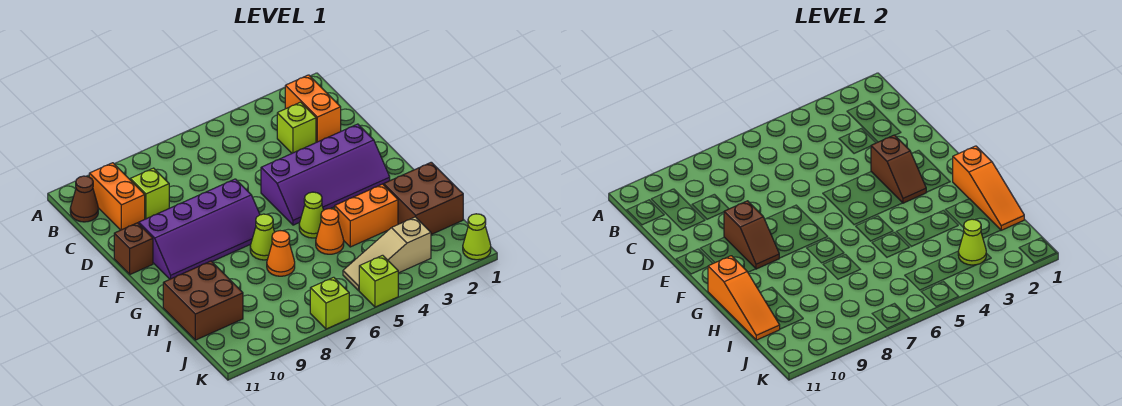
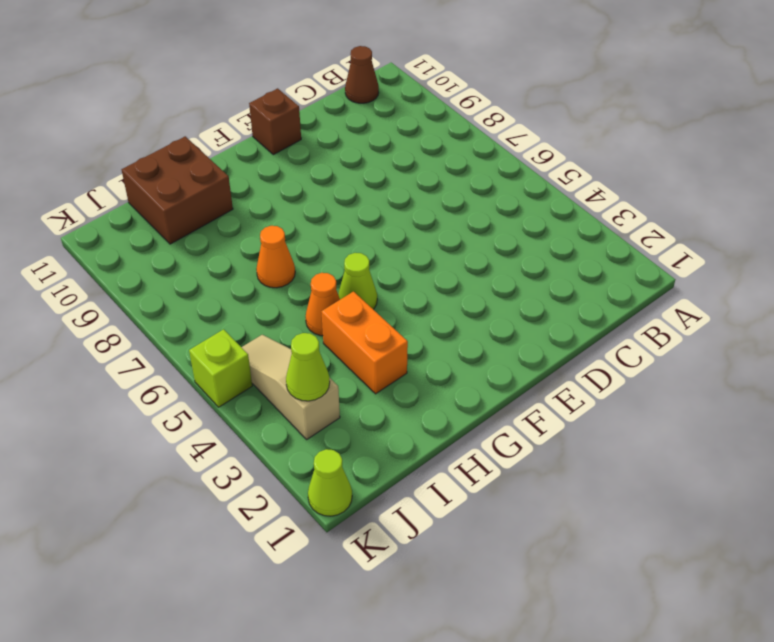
none -> orange 1x2 brick [285,75,341,142]
none -> orange 1x2 brick [89,163,145,230]
none -> lime 1x1 brick [277,102,316,153]

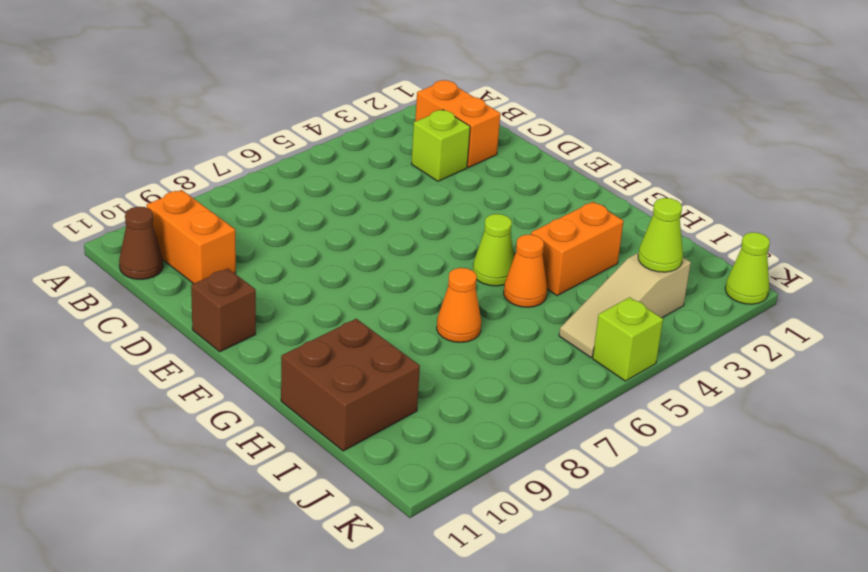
none -> lime 1x1 brick [130,168,169,219]
none -> purple 2x4 slope [261,124,390,225]
none -> purple 2x4 slope [138,179,260,279]

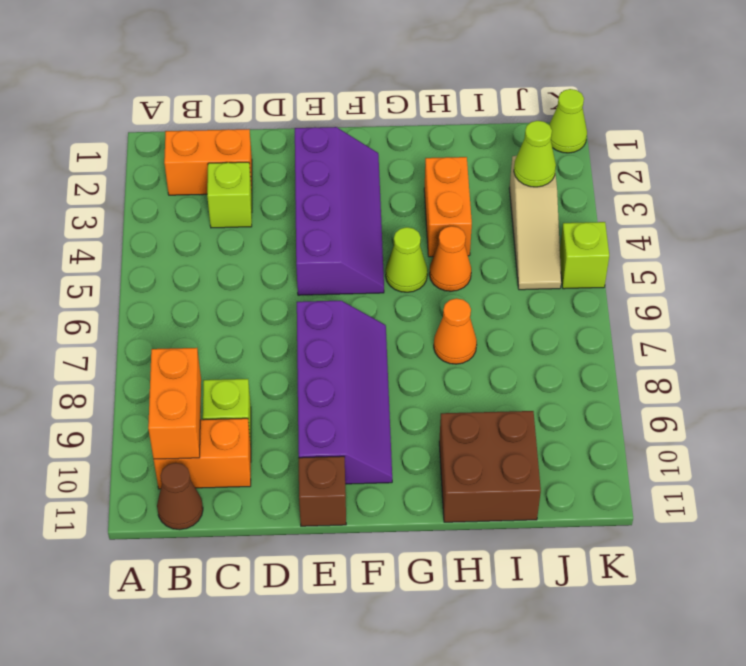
orange 1x2 brick [148,348,201,459] -> none
none -> lime 1x1 cone [250,214,274,260]
none -> brown 2x2 brick [384,162,463,234]
none -> lime 1x1 brick [310,277,349,329]

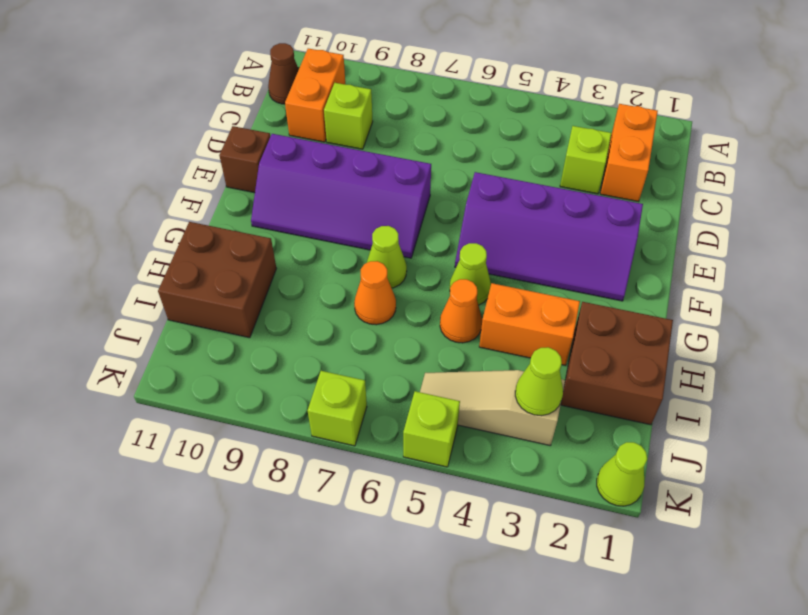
none -> brown 1x2 slope [871,135,926,203]
none -> brown 1x2 slope [724,201,779,269]
none -> orange 1x3 slope [953,146,1024,230]

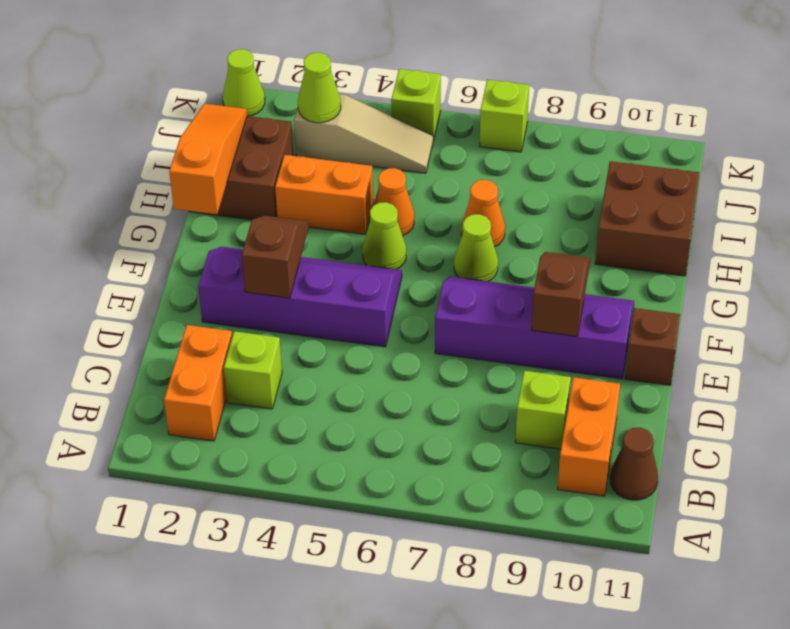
none -> orange 1x3 slope [708,256,780,340]

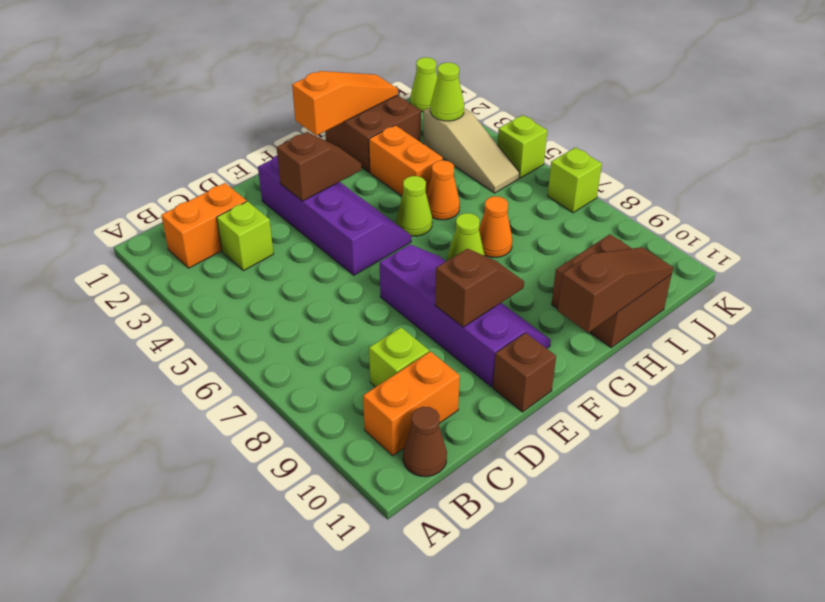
brown 1x3 slope [558,247,673,333] -> orange 1x3 slope [708,256,780,340]

